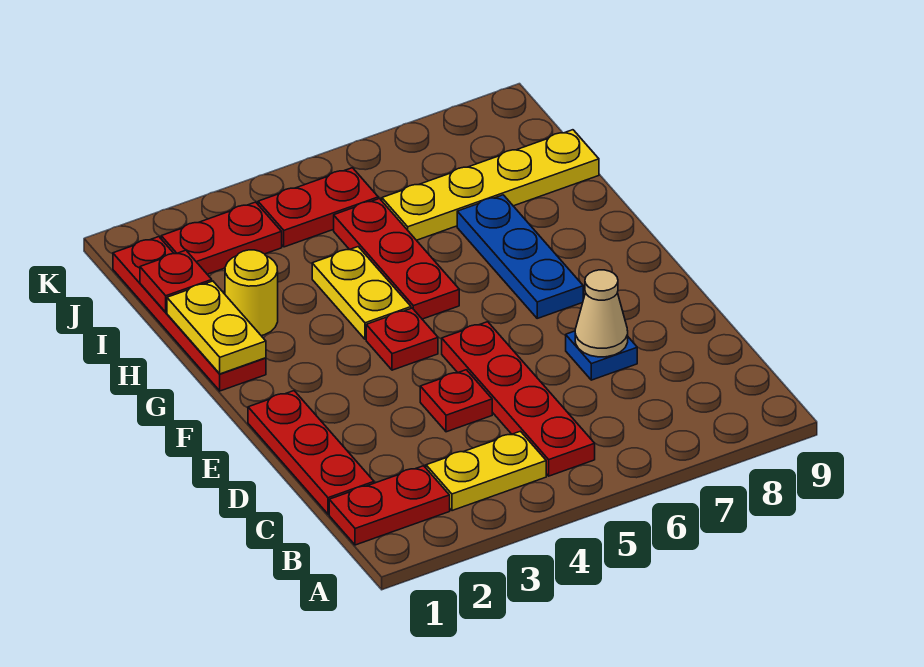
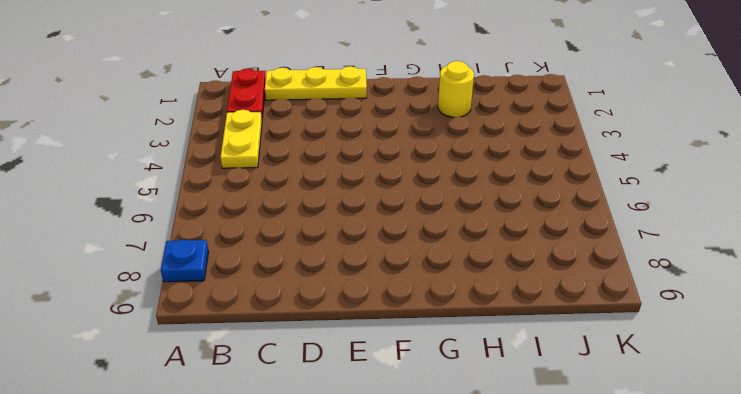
blue 1x1 plate [161,240,209,282] -> blue 1x1 plate moved to [566,331,637,380]
yellow 1x3 plate [265,66,367,100] -> red 1x3 plate [248,391,374,514]
none -> red 1x4 plate [442,322,595,476]
none -> red 1x1 plate [420,370,492,432]
none -> red 1x1 plate [366,308,438,370]

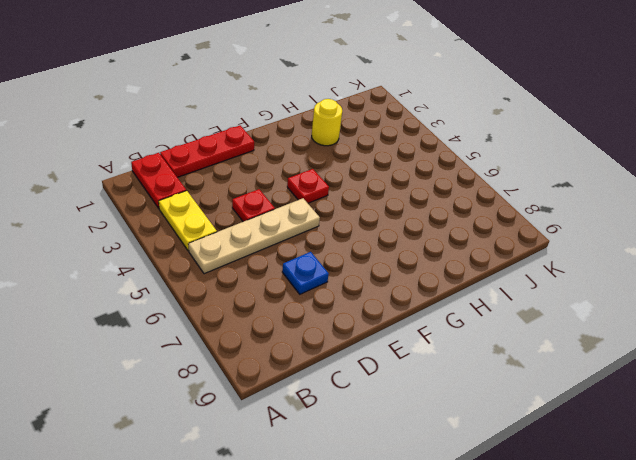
tan 1x4 plate [189,198,320,274] -> red 1x4 plate [442,322,595,476]
none -> blue 1x3 plate [457,195,583,318]
none -> red 1x4 plate [113,237,266,391]
none -> yellow 1x2 plate [312,247,411,339]

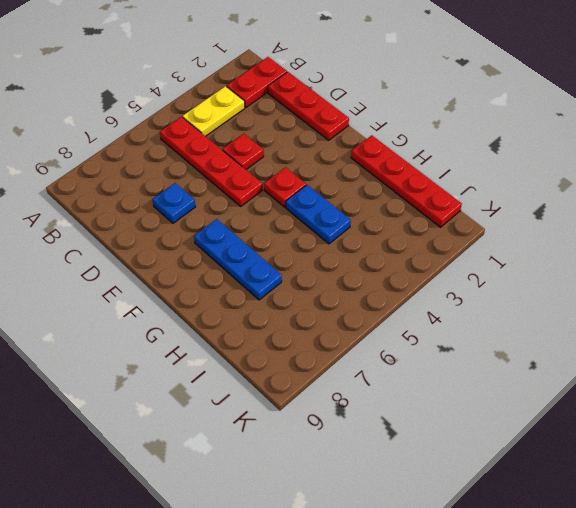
blue 1x2 plate [286,185,351,244] -> yellow 1x2 plate [312,247,411,339]
none -> red 1x3 plate [334,199,459,319]
none -> yellow 1x1 round brick [225,250,278,336]
none -> yellow 1x4 plate [382,130,599,240]

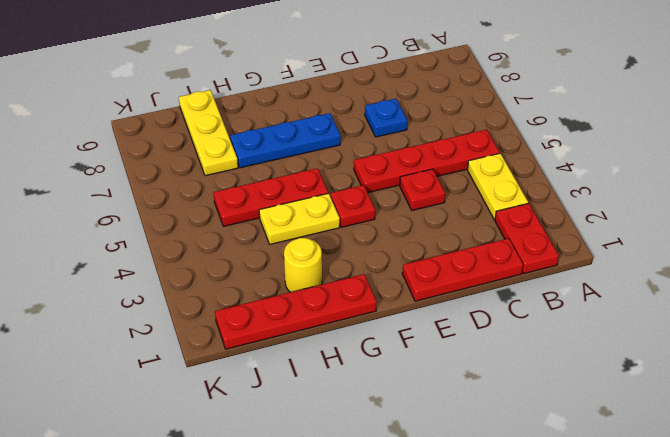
yellow 1x3 plate [179,90,238,176] -> yellow 1x4 plate [382,130,599,240]
none -> red 1x2 plate [161,202,282,274]
none -> red 1x2 plate [258,168,378,247]
none -> tan 1x1 cone [575,270,628,357]

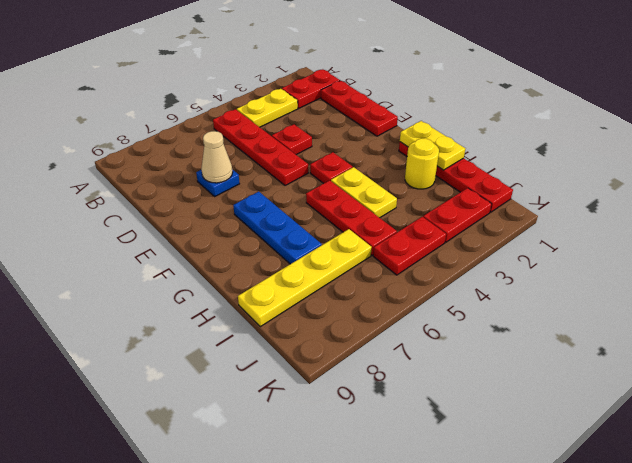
none -> red 1x1 plate [140,250,212,312]

